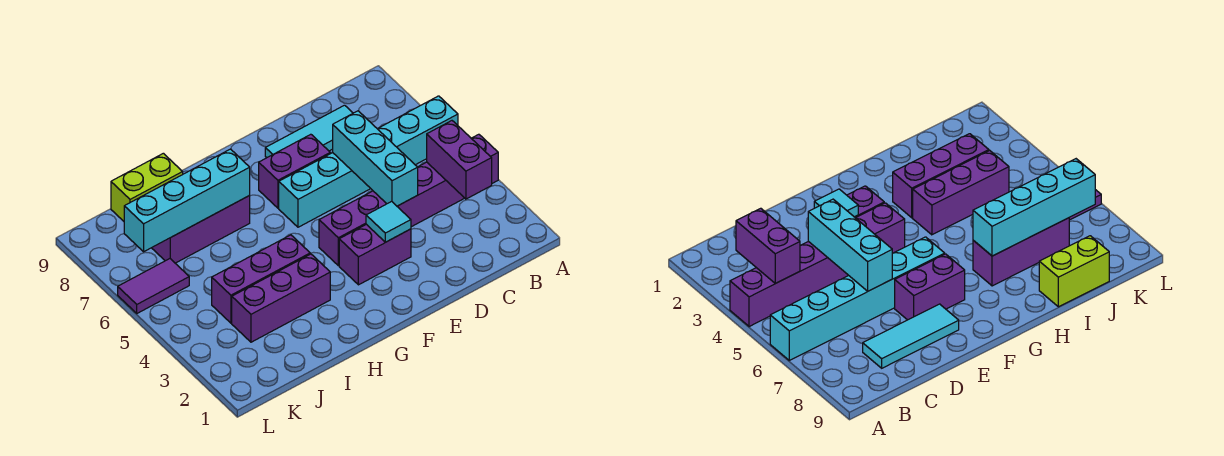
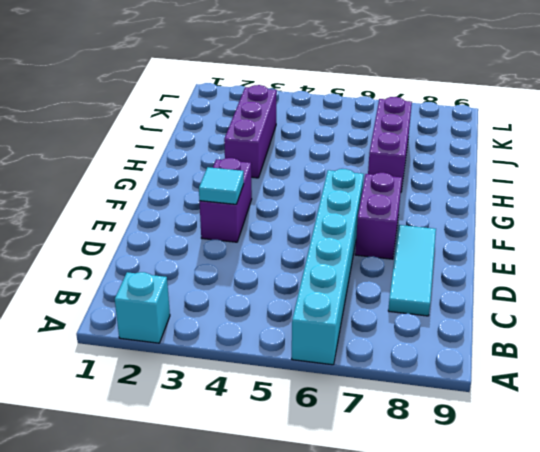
cyan 1x1 brick [115,272,170,343] -> none
none -> purple 1x6 brick [319,134,498,266]
none -> purple 1x3 brick [212,235,310,323]
none -> lime 1x2 brick [111,153,183,221]

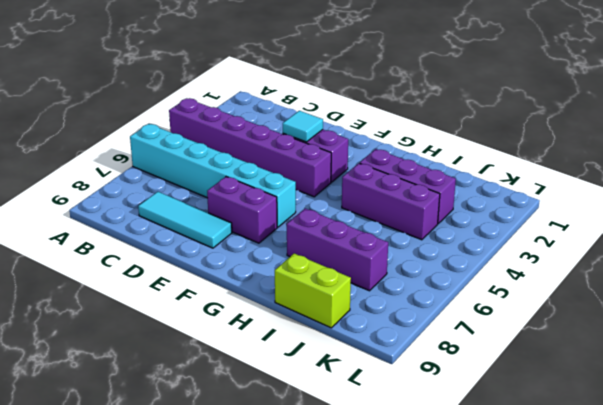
none -> purple 1x2 tile [118,259,189,313]
none -> purple 1x2 brick [427,121,492,199]
none -> cyan 1x3 brick [333,111,418,206]

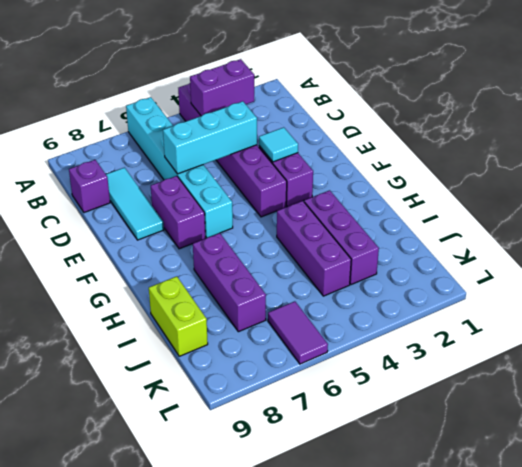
purple 1x1 brick [69,160,110,213] -> none
none -> cyan 1x4 brick [124,149,250,252]

